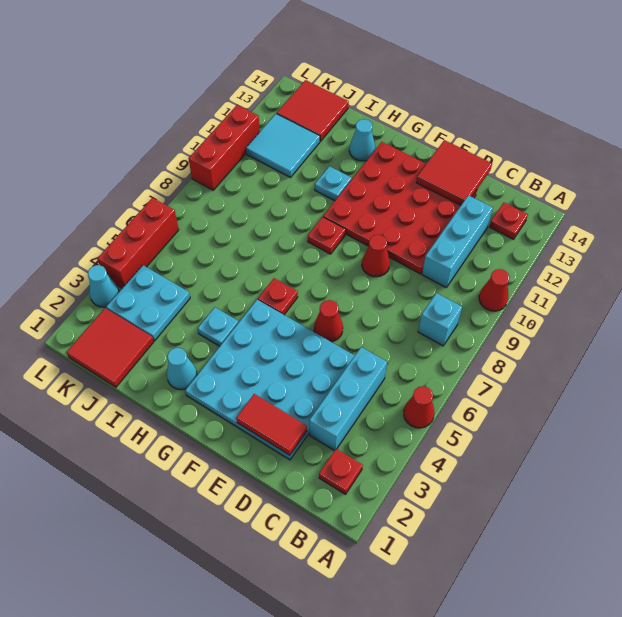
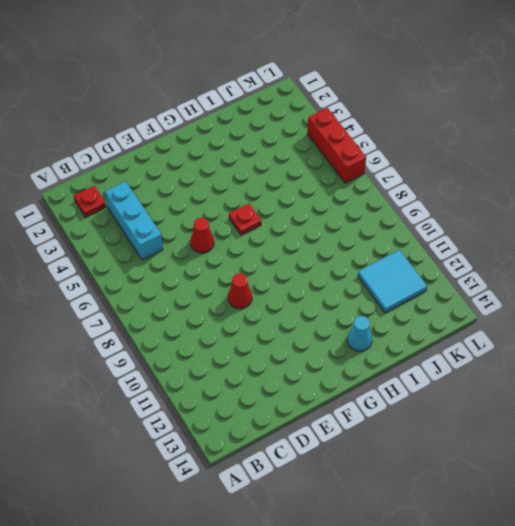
none -> red 1x1 cone [404,386,434,428]
none -> red 1x1 cone [479,269,510,311]
none -> cyan 1x1 brick [418,293,462,346]

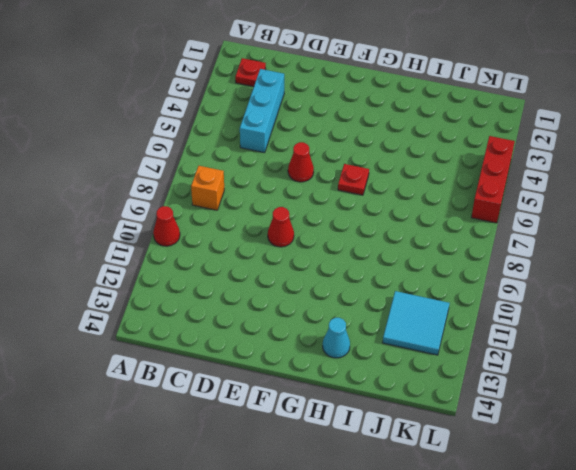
orange 1x1 brick [191,166,224,210] -> cyan 1x1 brick [418,293,462,346]
none -> red 1x1 cone [404,386,434,428]
none -> red 1x1 plate [489,203,528,239]
none -> cyan 1x3 brick [422,195,493,287]

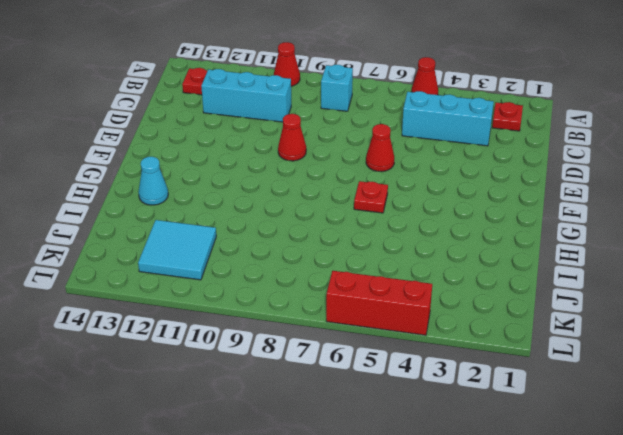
none -> cyan 4x4 plate [185,300,355,460]
none -> red 4x4 plate [323,142,477,274]
none -> red 1x1 plate [308,217,346,254]

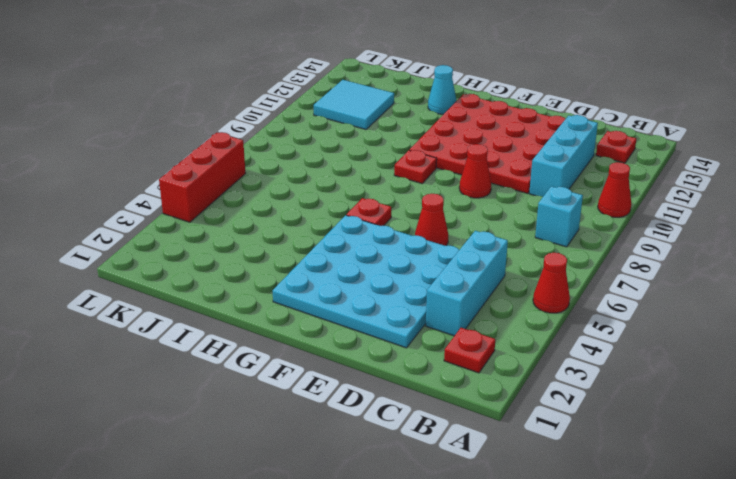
none -> cyan 1x1 cone [167,348,197,390]
none -> cyan 1x1 plate [198,307,239,346]
none -> cyan 1x1 plate [315,166,352,201]

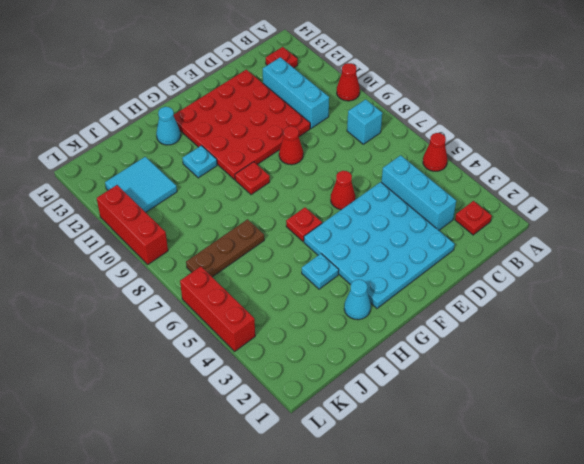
brown 1x3 plate [186,219,264,277] -> none
none -> red 2x2 tile [67,308,154,387]
none -> cyan 2x2 plate [106,265,190,341]
none -> red 2x2 tile [277,80,349,141]

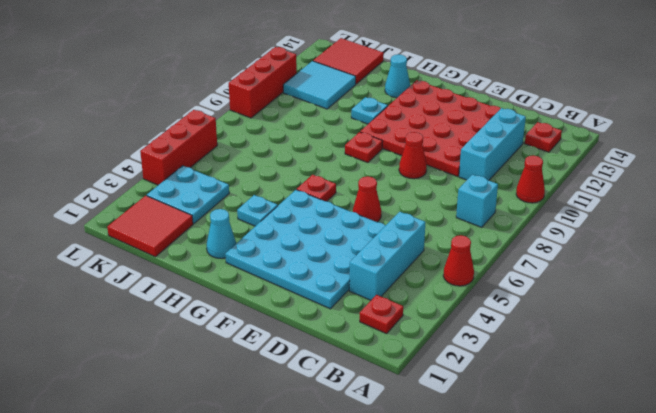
none -> cyan 1x1 cone [88,265,119,307]
none -> red 1x2 tile [236,394,307,455]
none -> red 2x2 tile [416,140,492,205]

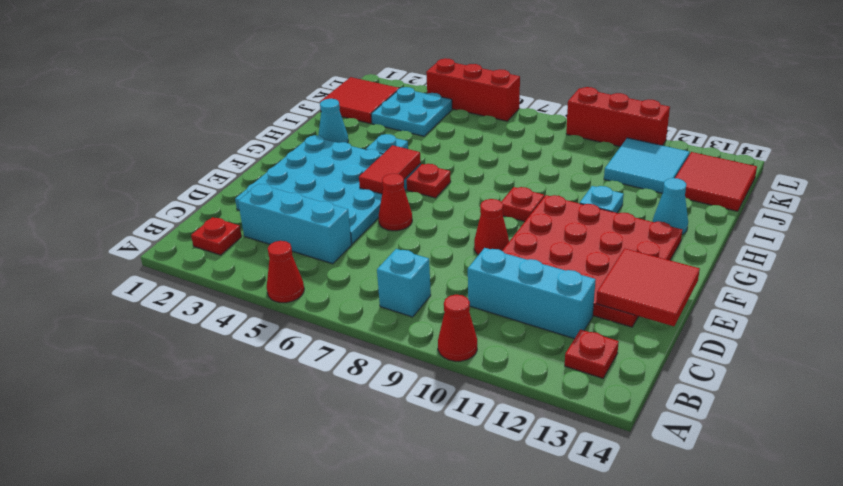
red 1x2 tile [359,145,421,194] -> red 1x2 tile moved to [236,394,307,455]
none -> cyan 1x1 cone [88,265,119,307]

